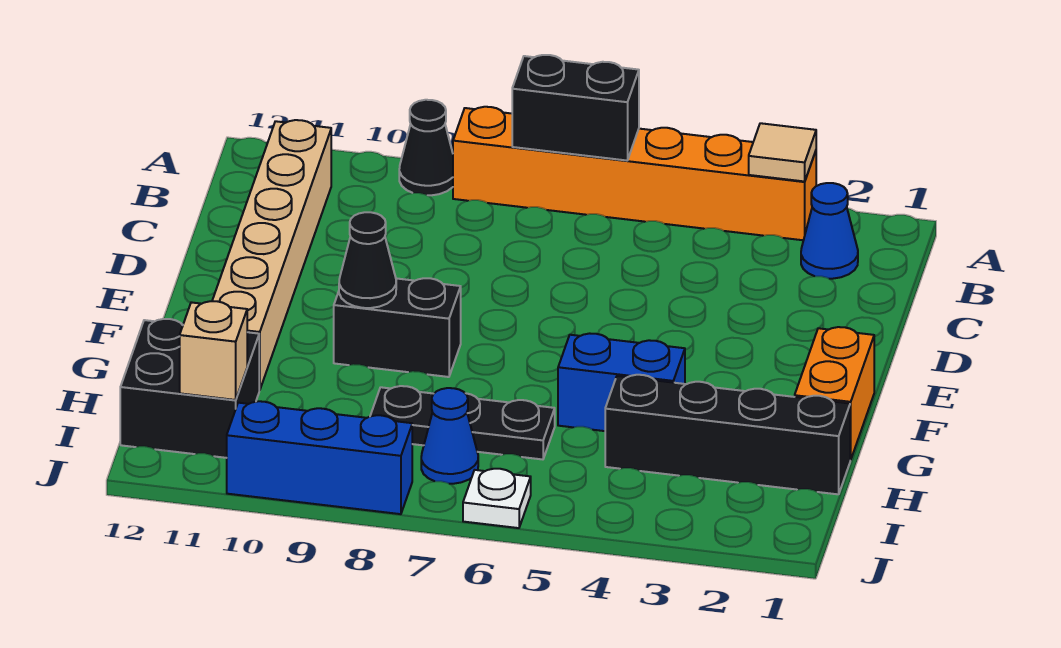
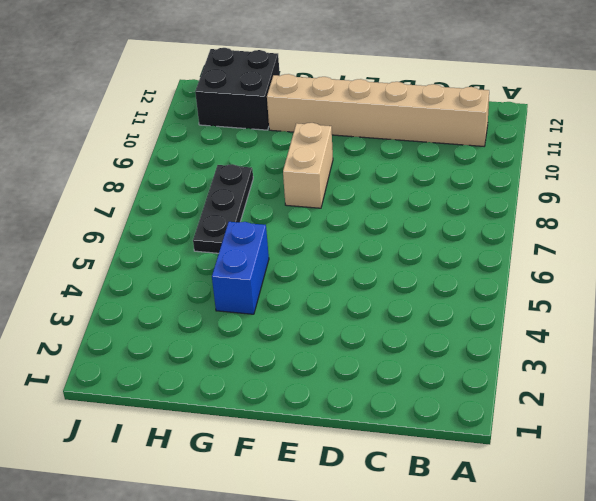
tan 1x2 brick [283,123,333,208] -> black 1x2 brick [334,278,461,377]
none -> orange 1x6 brick [453,107,816,240]
none -> black 1x1 cone [399,100,453,195]
none -> blue 1x1 cone [801,183,858,279]

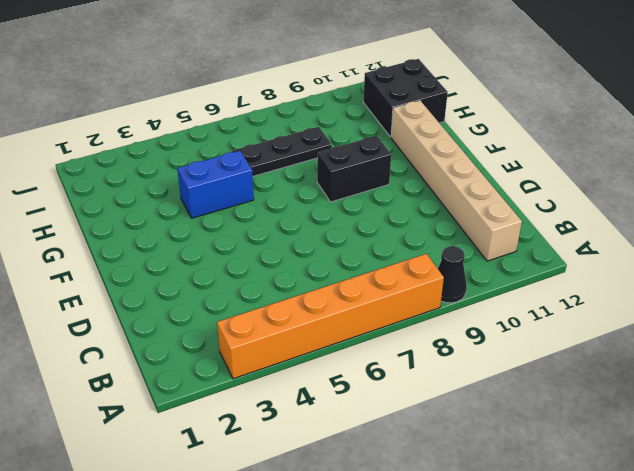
none -> blue 1x1 cone [801,183,858,279]
none -> orange 1x2 brick [795,327,874,460]
none -> black 1x4 brick [605,375,850,494]

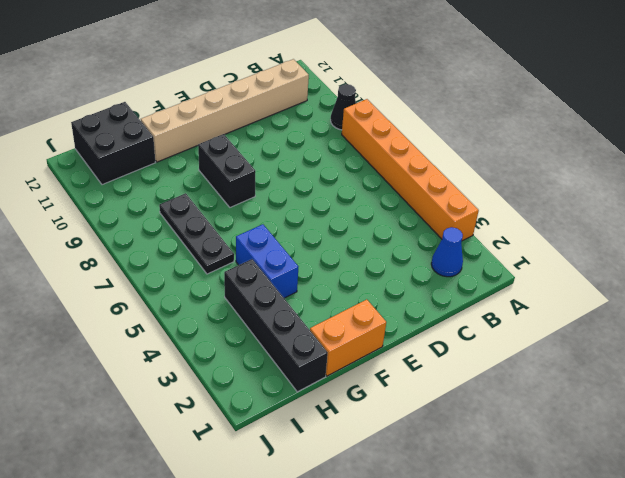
none -> blue 1x1 cone [421,388,478,484]
none -> white 1x1 plate [463,469,531,528]
none -> blue 1x3 brick [227,401,412,514]

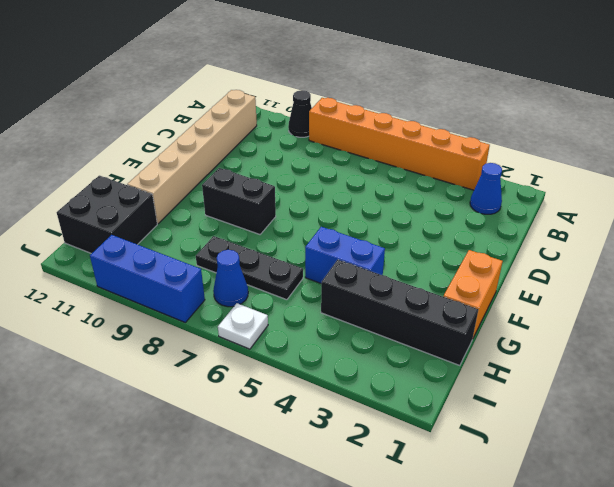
none -> tan 1x1 tile [749,123,816,181]
none -> black 1x2 brick [512,55,639,160]
none -> black 1x1 cone [339,212,396,308]

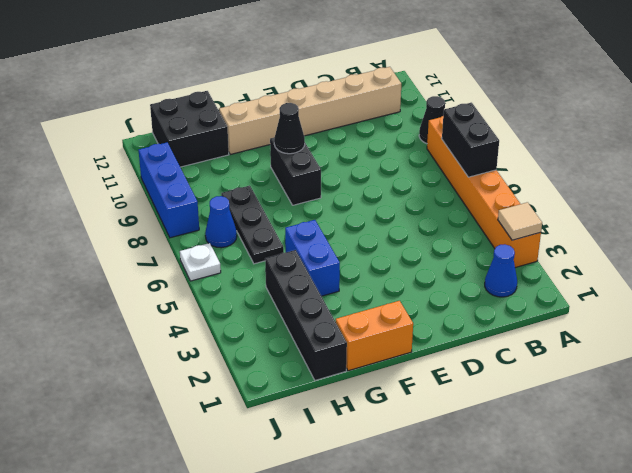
none -> tan 1x1 brick [180,301,247,400]

